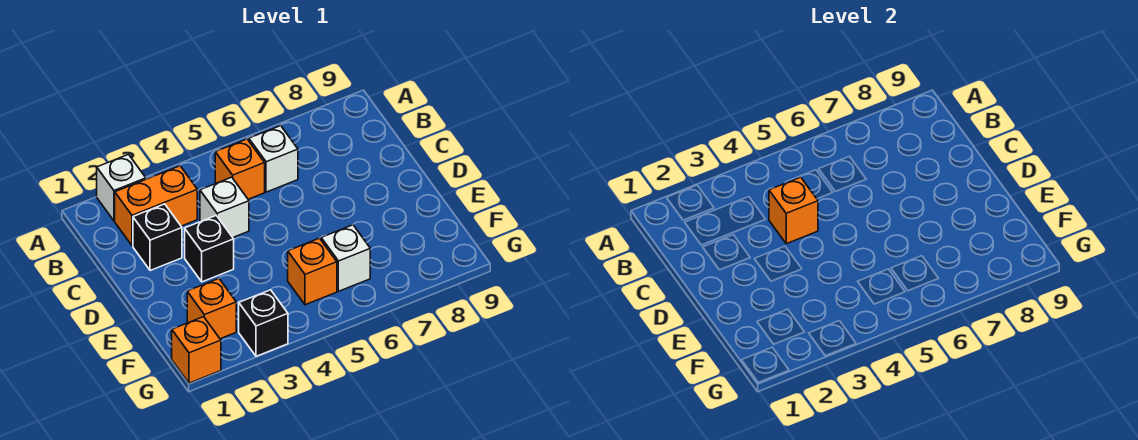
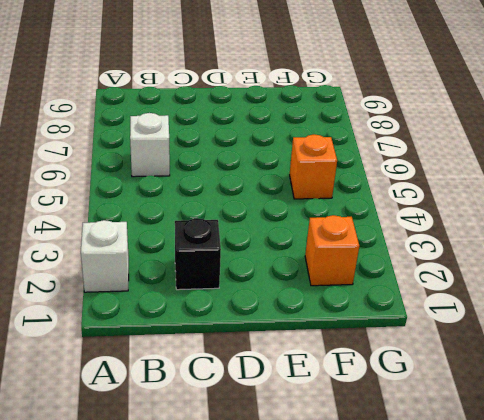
none -> orange 1x2 brick [115,166,197,246]
none -> orange 1x1 brick [215,139,265,199]
none -> white 1x1 brick [200,177,249,237]

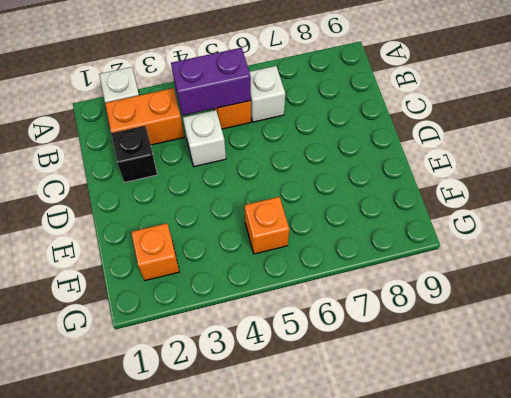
purple 1x2 brick [171,48,251,115] -> none
none -> black 1x1 brick [185,216,234,282]
none -> white 1x1 brick [321,225,370,291]
none -> orange 1x1 brick [172,317,221,383]

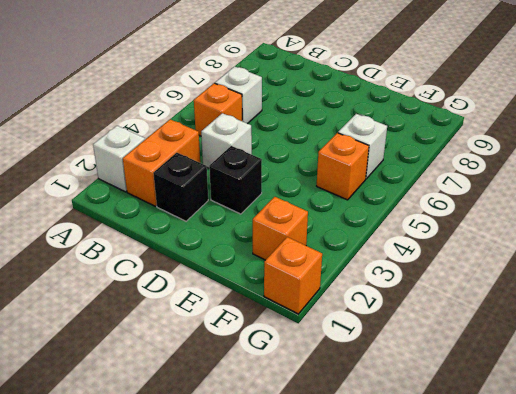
none -> black 1x1 brick [239,290,288,356]
none -> orange 1x1 brick [769,177,818,244]

